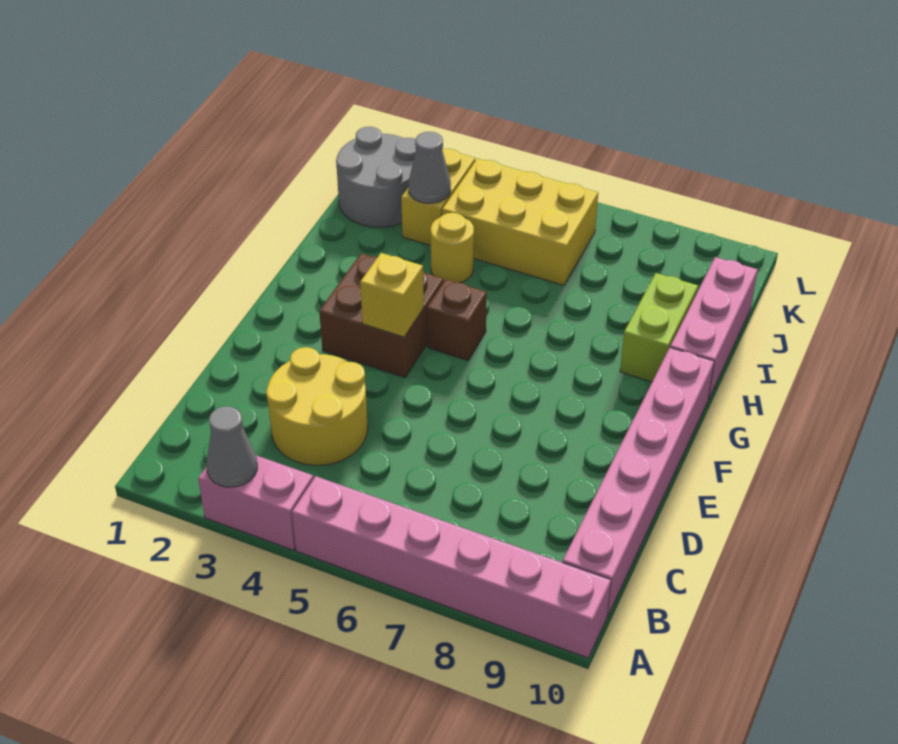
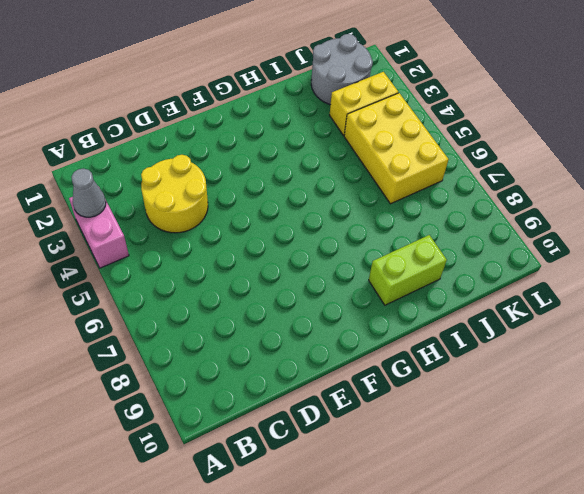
none -> pink 1x6 brick [292,476,611,658]
none -> pink 1x6 brick [563,348,714,617]
none -> brown 2x2 brick [319,253,443,378]

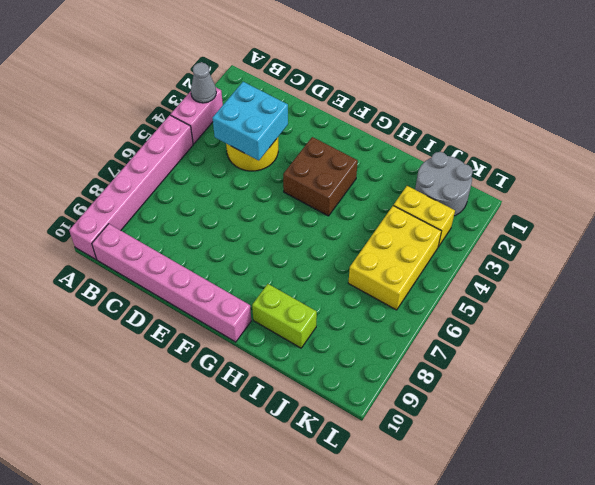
cyan 2x2 brick [213,82,288,161] -> none
none -> brown 1x1 brick [427,279,487,360]
none -> pink 1x3 brick [670,257,758,399]
none -> yellow 1x1 round brick [431,213,474,283]

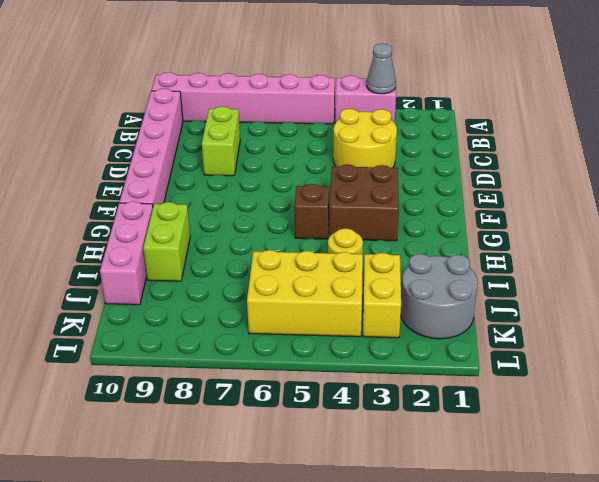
lime 1x2 brick [202,106,240,176] -> none
none -> yellow 1x1 brick [360,253,424,337]
none -> grey 1x1 cone [408,132,451,203]

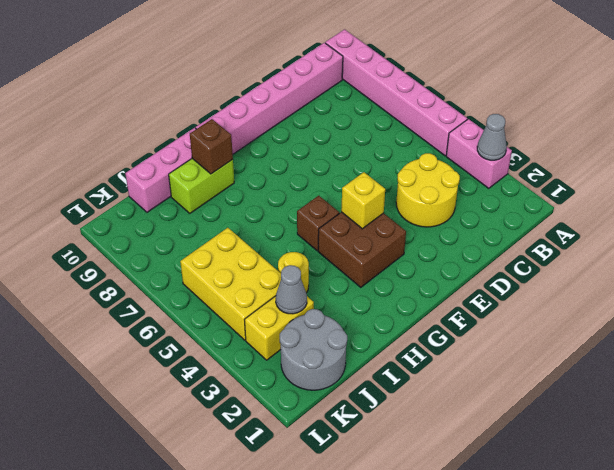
brown 1x1 brick [190,119,233,174] -> none

